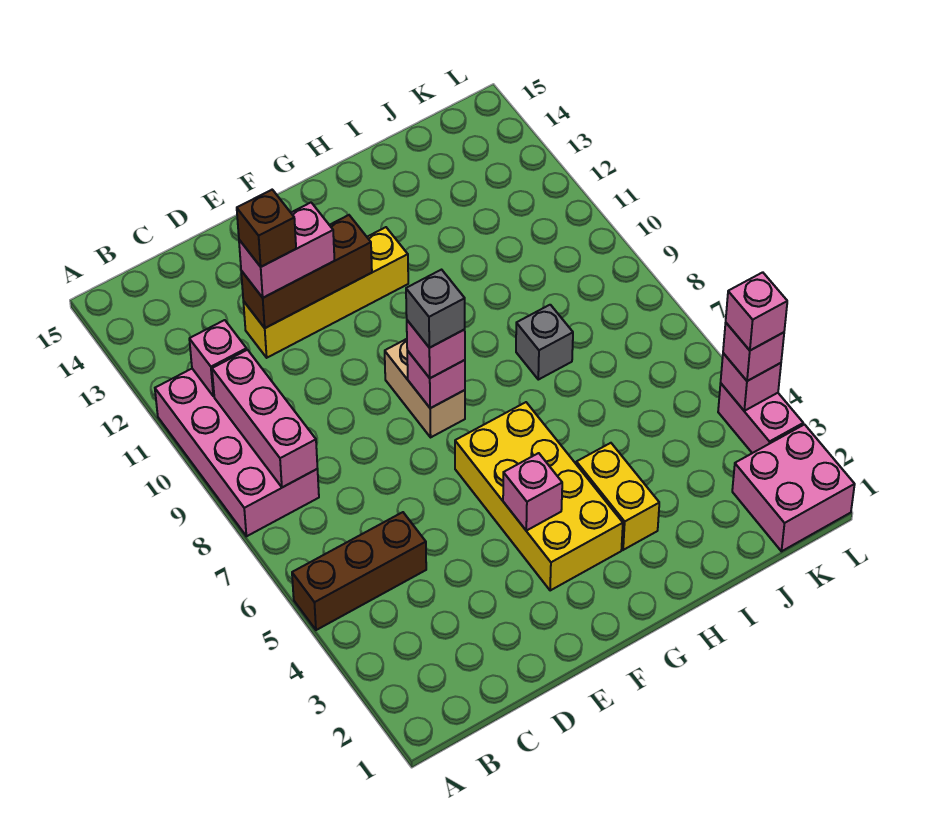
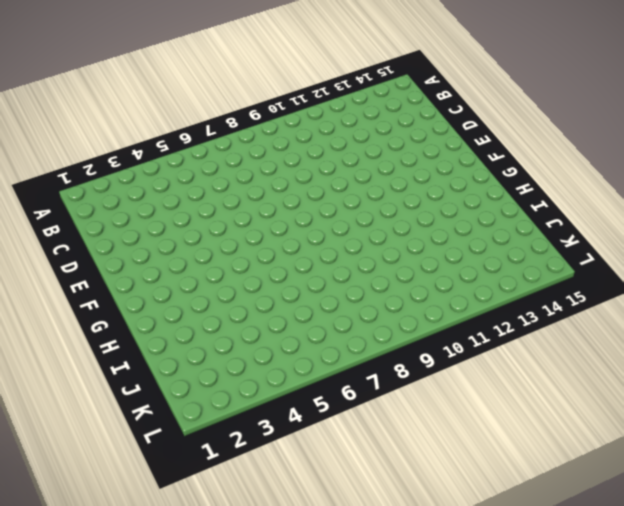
none -> brown 1x3 brick [292,512,426,630]
none -> pink 2x4 brick [155,369,319,536]
none -> yellow 1x4 brick [243,227,408,358]

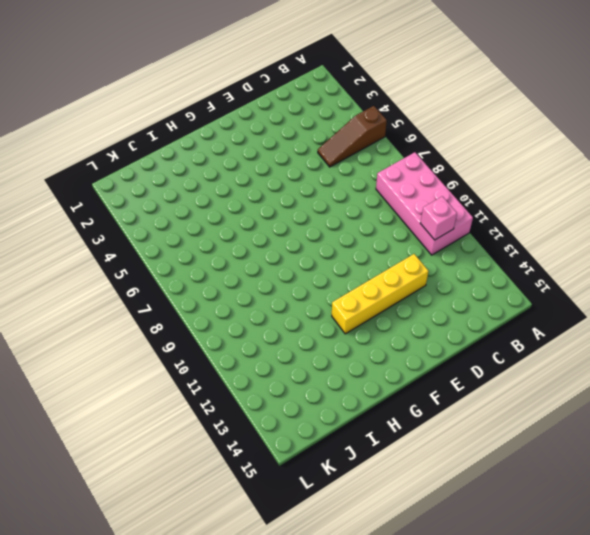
brown 1x3 slope [318,106,387,167] -> brown 1x3 brick [292,512,426,630]
none -> yellow 2x4 brick [455,402,623,591]
none -> tan 1x2 brick [385,339,465,437]
none -> yellow 1x2 brick [576,443,659,550]

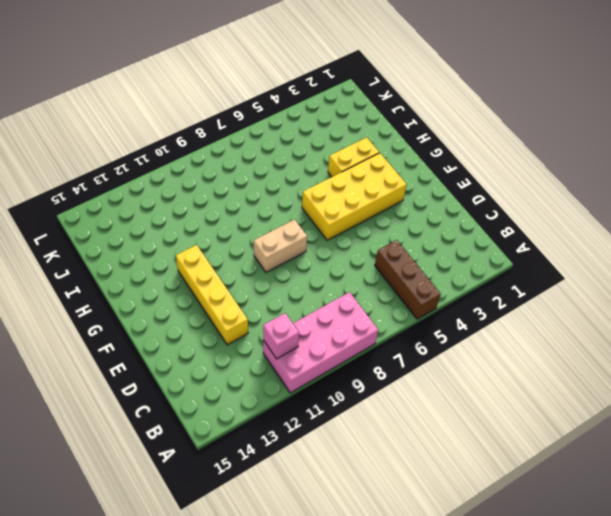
none -> grey 1x1 brick [516,305,573,380]
none -> pink 2x2 brick [732,425,855,551]
none -> pink 1x2 brick [718,383,803,453]

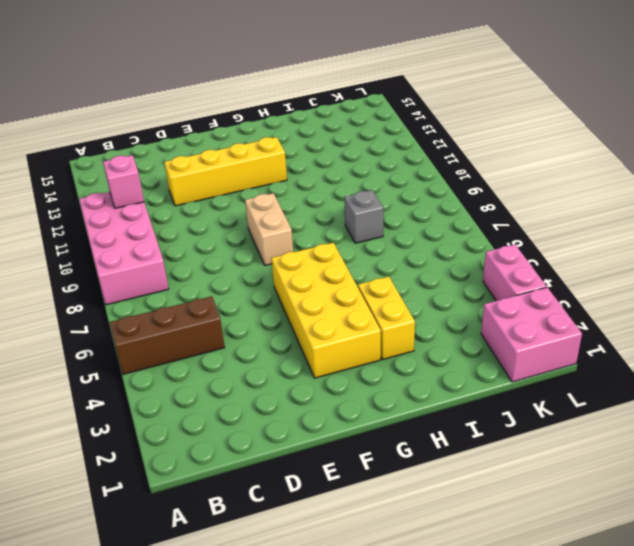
none -> pink 1x3 brick [212,350,317,487]
none -> brown 1x3 brick [241,215,372,328]
none -> pink 1x1 brick [503,453,562,531]

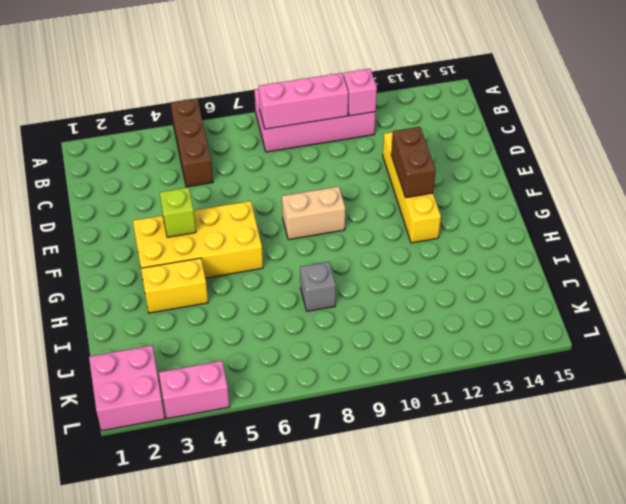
brown 1x2 brick [391,127,436,198] -> brown 1x3 brick [241,215,372,328]
lime 1x1 brick [160,187,196,237] -> pink 1x1 brick [503,453,562,531]
none -> pink 1x1 brick [407,351,465,408]
none -> pink 1x1 brick [721,353,781,411]
none -> pink 1x2 brick [239,203,334,298]

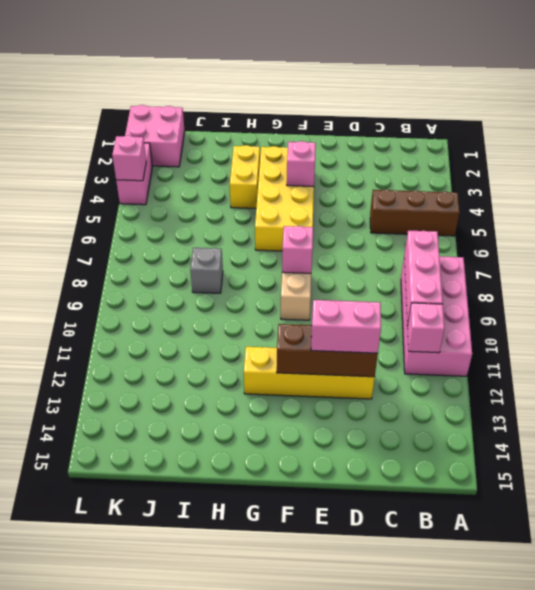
none -> pink 1x1 brick [407,320,465,378]
none -> pink 1x1 brick [723,323,784,381]
none -> brown 1x1 brick [237,190,296,267]

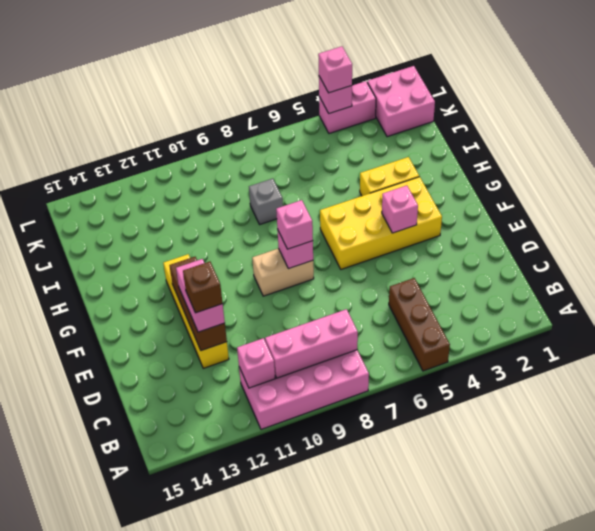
none -> grey 1x1 brick [406,270,465,348]
none -> pink 1x1 brick [726,272,787,350]

